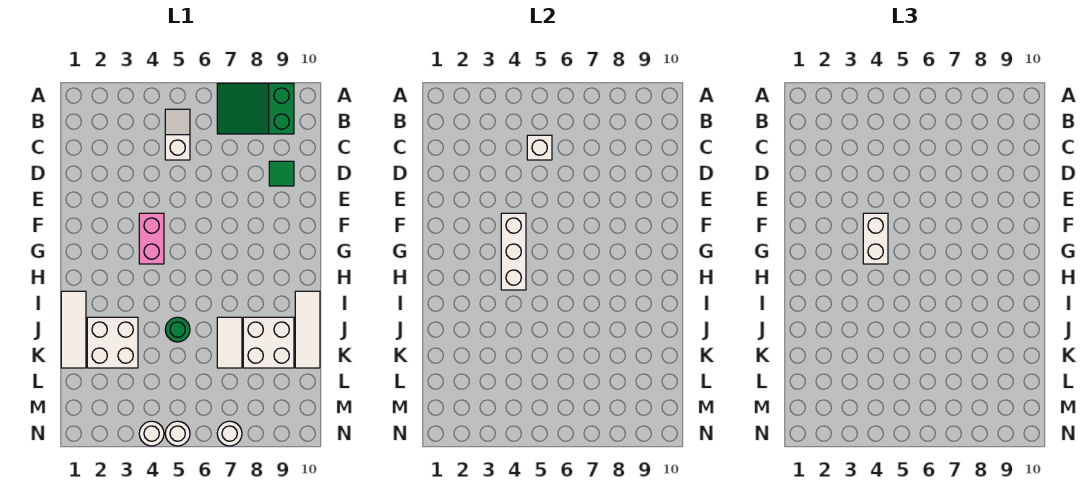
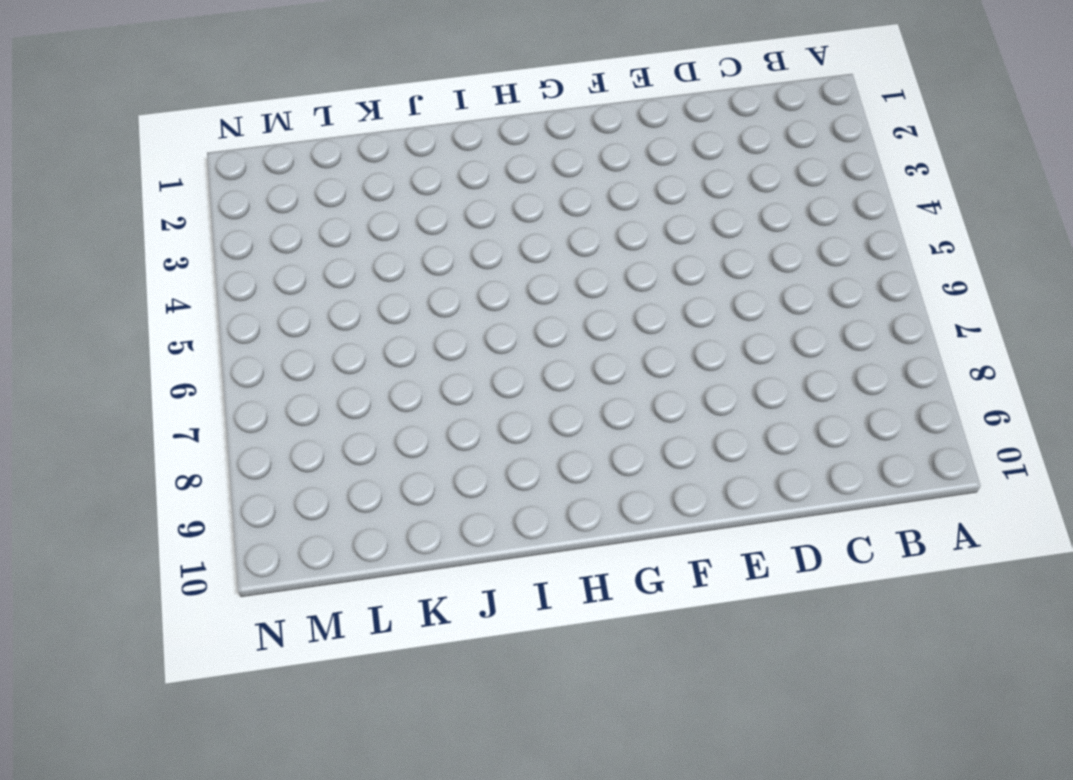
none -> green 2x3 slope [217,83,294,134]
none -> white 1x2 slope [165,109,190,160]
none -> green 1x1 tile [269,161,294,186]

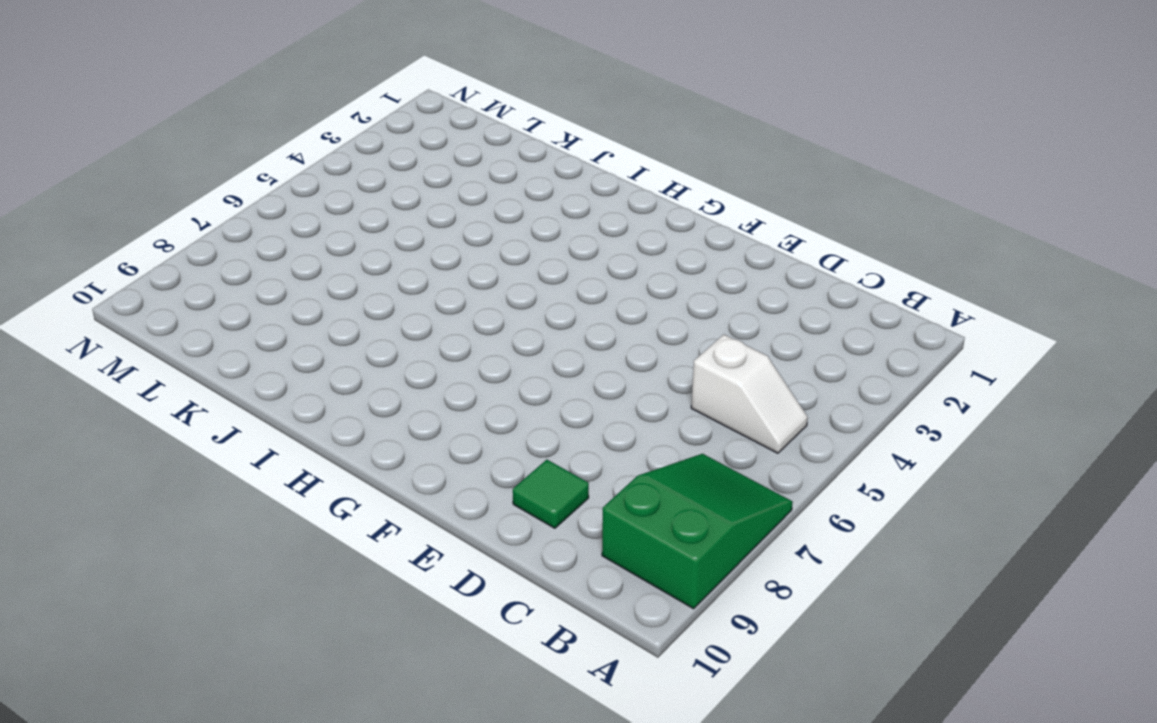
none -> pink 1x2 brick [139,213,164,264]
none -> white 1x3 tile [61,291,86,368]
none -> white 1x3 tile [295,291,320,368]

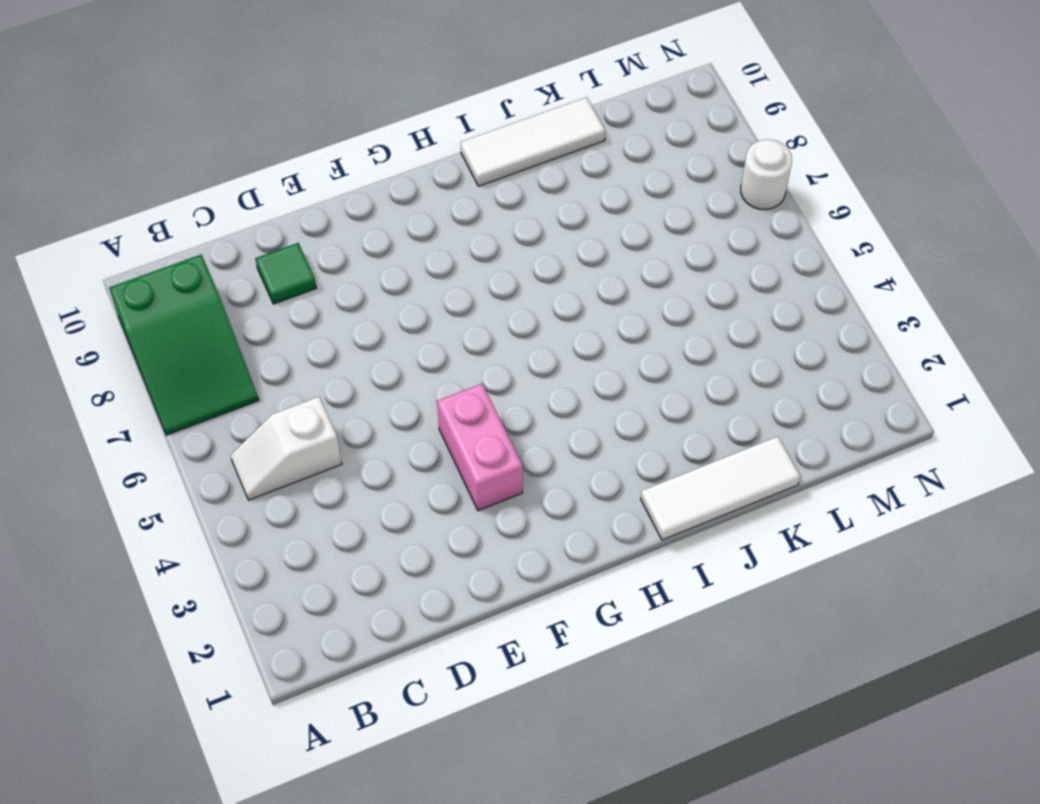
pink 1x2 brick [437,384,523,511] -> pink 1x2 brick turned to [139,213,164,264]
none -> white 2x2 brick [87,317,138,368]
none -> green 1x1 round brick [165,317,190,342]
none -> white 1x2 tile [217,317,242,368]

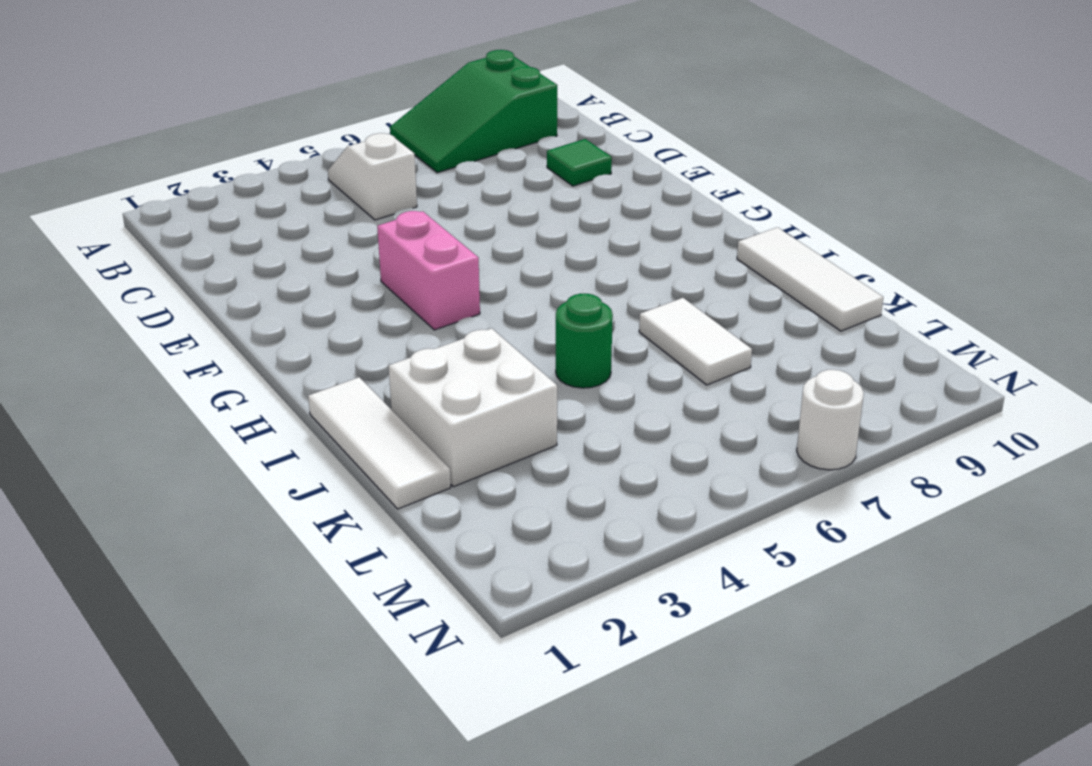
none -> white 2x2 brick [243,317,294,368]
none -> white 1x1 round brick [139,421,164,446]
none -> white 1x1 round brick [165,421,190,446]

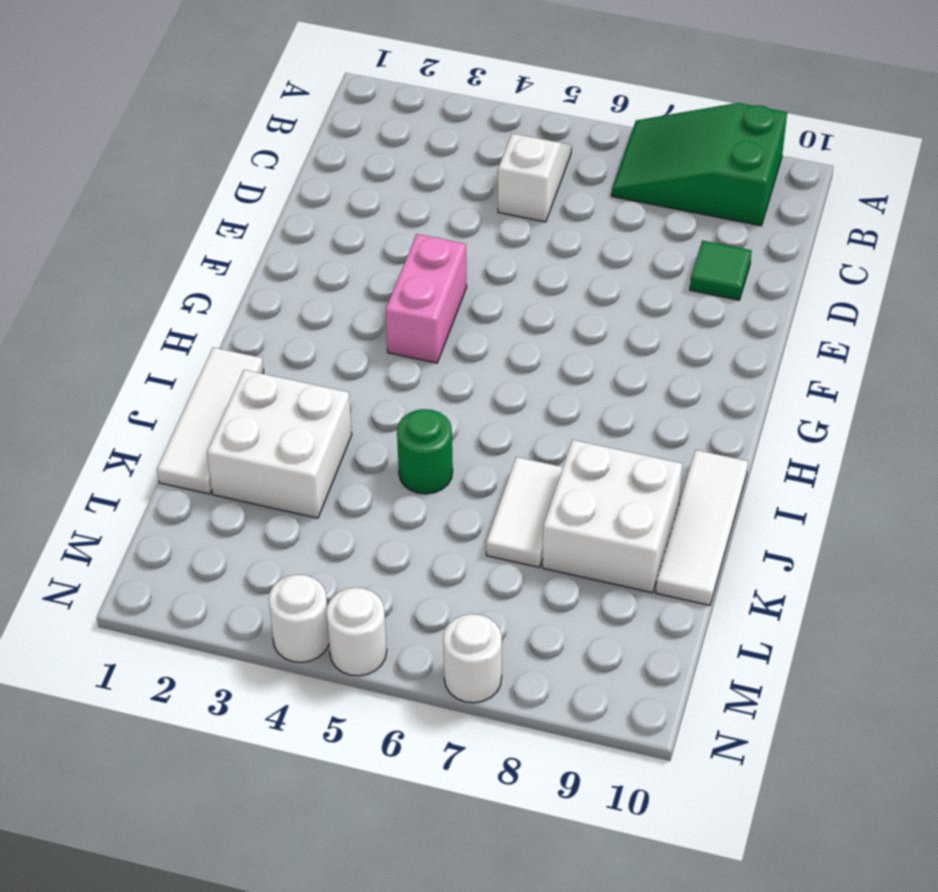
none -> white 1x1 brick [527,135,552,160]
none -> white 1x3 brick [501,213,526,290]
none -> white 1x2 brick [863,213,888,264]

